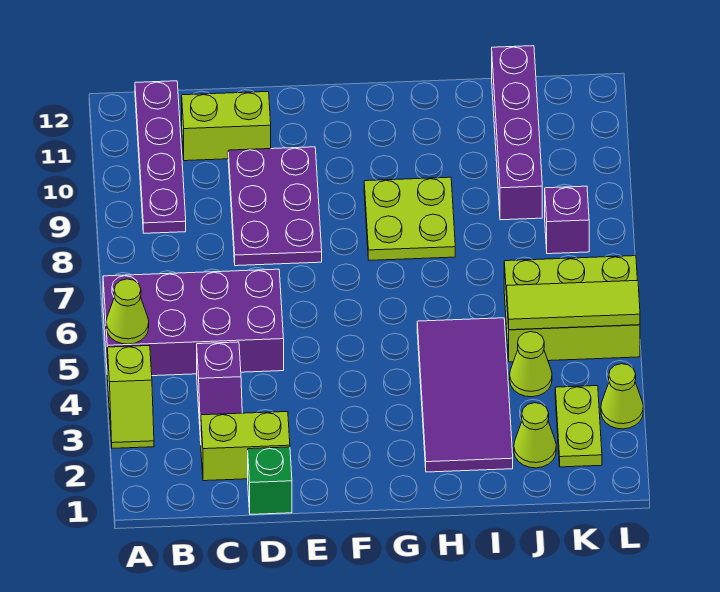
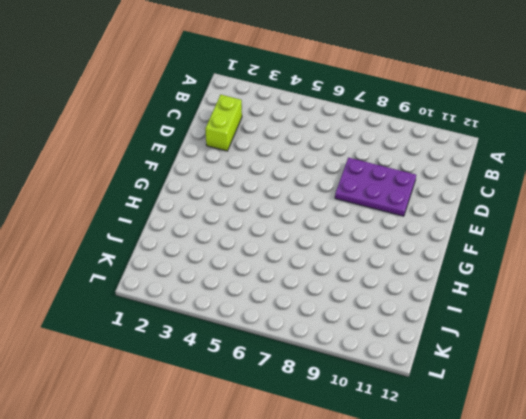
none -> lime 1x2 slope [107,346,154,448]
none -> purple 2x4 brick [103,269,284,376]
none -> purple 1x4 plate [135,81,186,233]

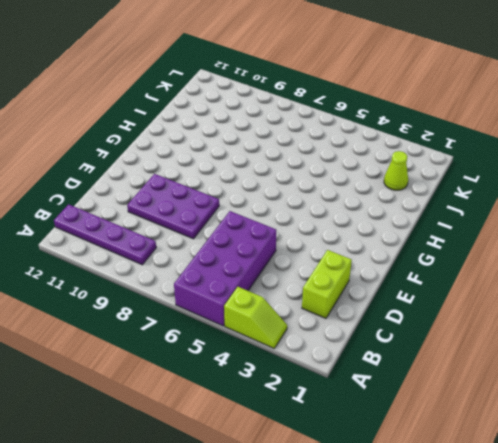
none -> purple 1x2 slope [197,342,242,441]
none -> lime 1x2 brick [182,92,271,161]
none -> green 1x1 brick [248,447,292,514]

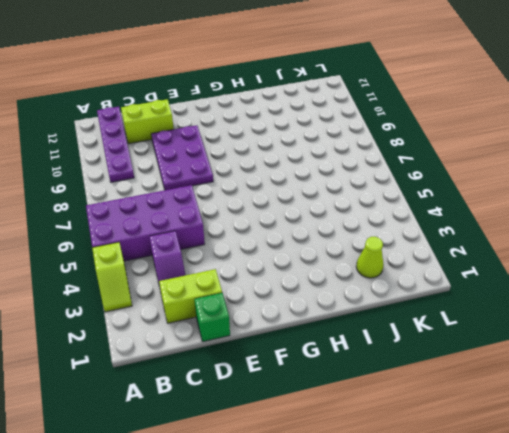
none -> lime 2x2 plate [364,177,455,260]
none -> purple 2x4 tile [417,318,513,472]
none -> lime 1x1 cone [510,332,552,397]

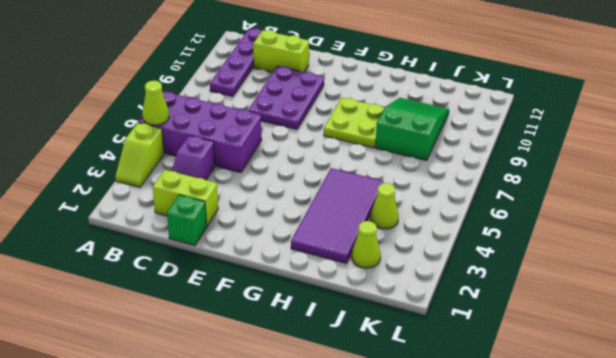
green 2x3 slope [375,98,449,161] -> purple 1x4 brick [492,46,542,220]
none -> lime 2x3 brick [504,256,640,362]
none -> lime 1x2 plate [555,386,602,467]
none -> purple 1x1 brick [545,186,589,254]

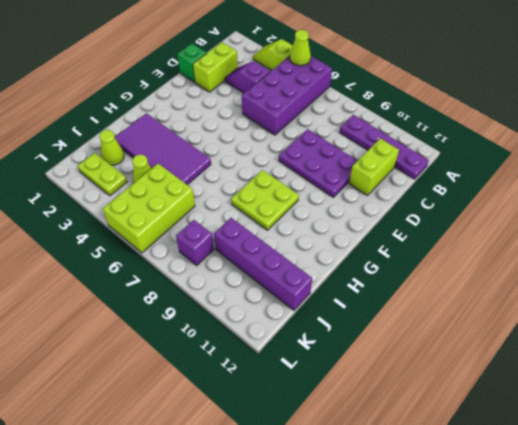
none -> lime 1x1 cone [601,364,643,429]
none -> lime 1x3 tile [507,280,640,330]

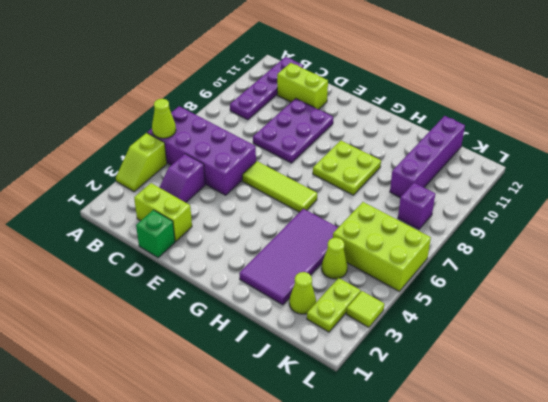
lime 1x3 tile [242,161,317,212] -> lime 1x3 tile moved to [507,280,640,330]
lime 1x1 tile [346,291,384,327] -> lime 1x1 cone [601,364,643,429]

